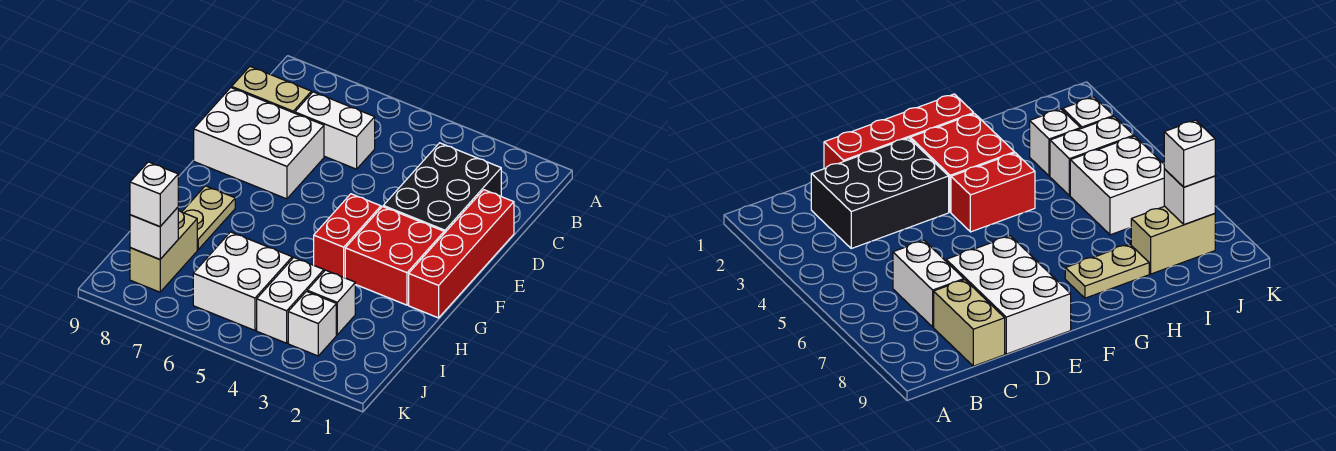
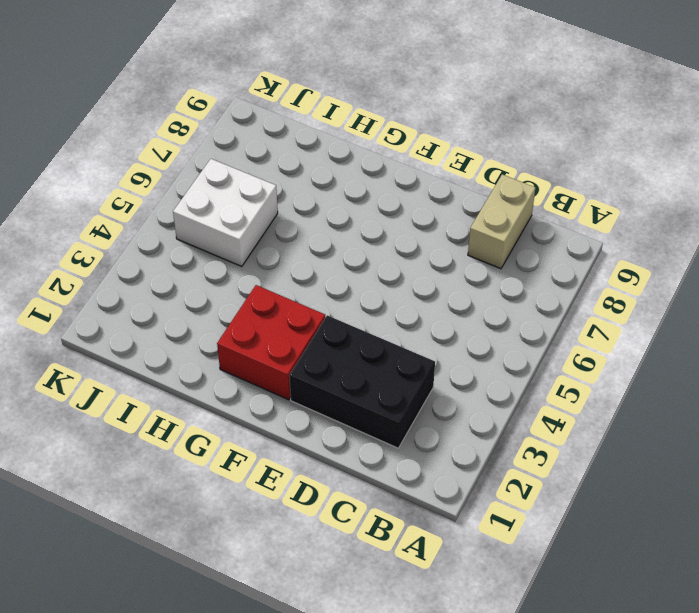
none -> white 1x2 brick [295,92,375,169]
none -> red 1x4 brick [409,190,514,318]
none -> white 2x3 brick [194,88,324,199]

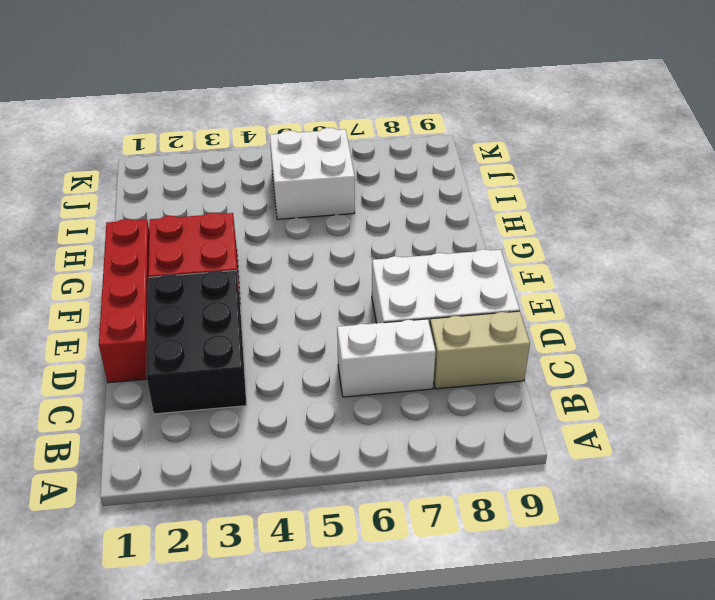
none -> red 1x2 brick [314,194,381,278]
none -> tan 1x2 plate [182,186,235,250]
none -> white 1x1 brick [307,270,355,335]

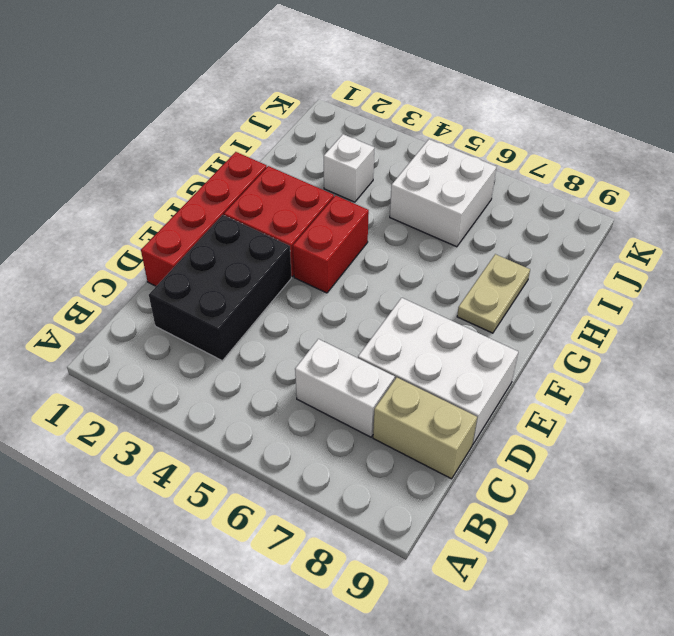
none -> white 1x2 brick [257,258,324,343]
none -> tan 1x2 brick [130,210,197,292]
none -> white 1x1 brick [288,292,336,356]

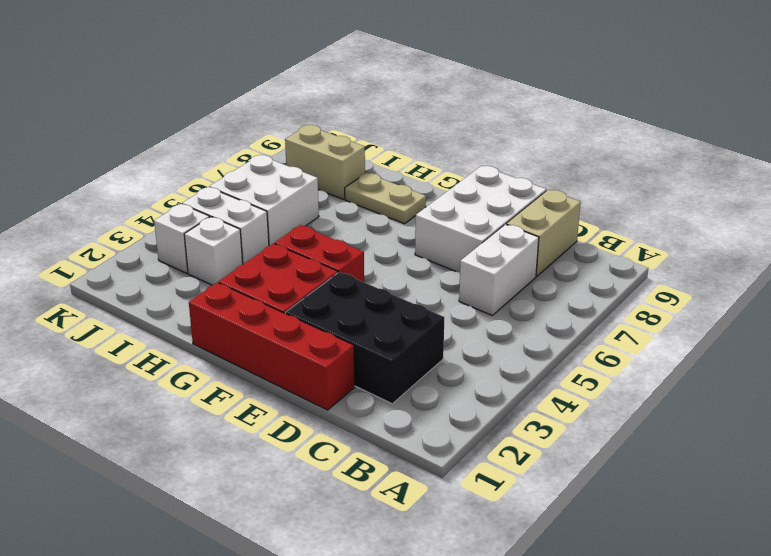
none -> white 1x1 brick [130,207,178,259]
none -> white 1x1 brick [130,162,178,227]

